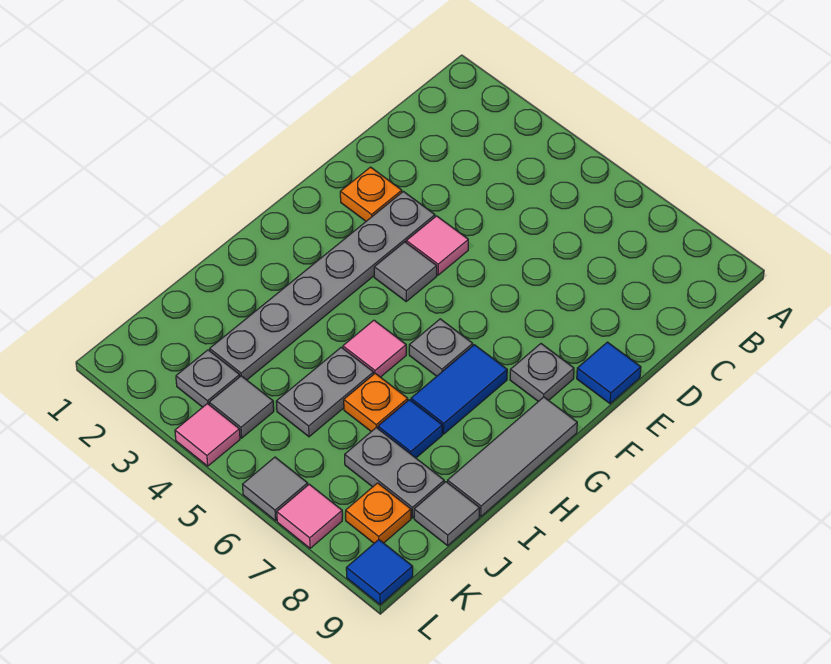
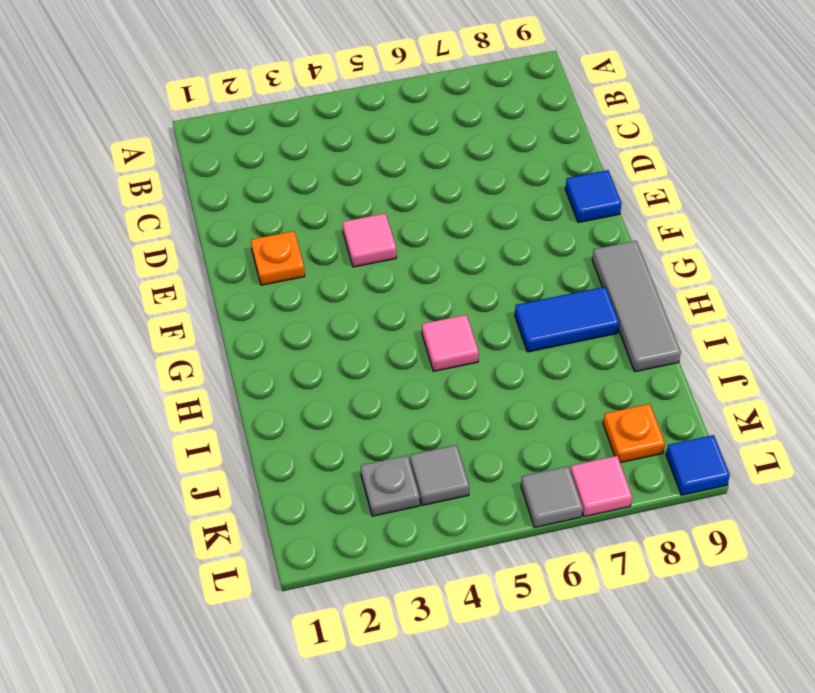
blue 1x2 tile [515,287,619,352] -> blue 1x2 tile turned to [411,345,507,434]
none -> grey 1x6 plate [210,191,435,380]
none -> grey 1x1 tile [374,242,437,301]
none -> grey 1x1 plate [510,344,574,402]

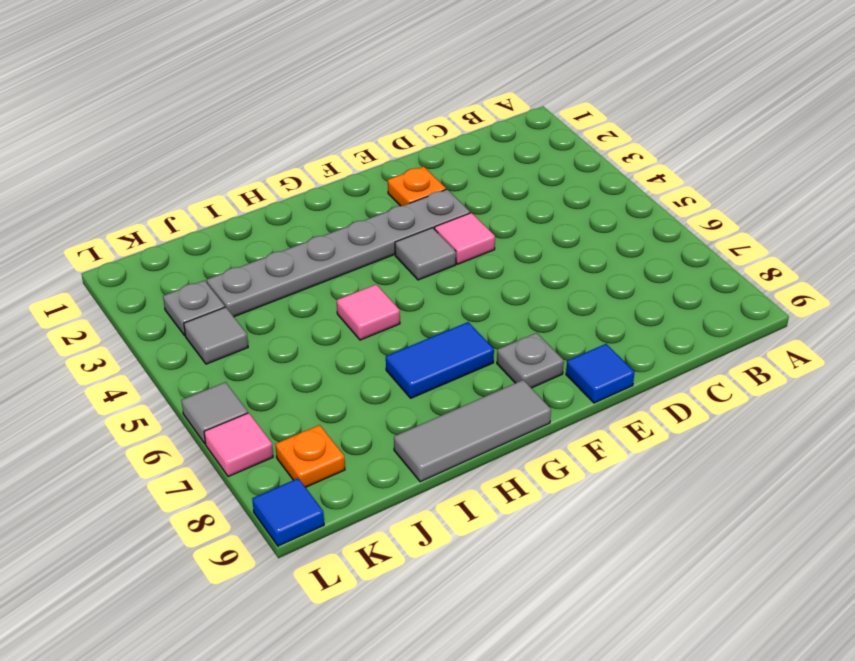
none -> grey 1x1 plate [409,319,473,376]
none -> grey 1x2 plate [276,347,374,437]
none -> orange 1x1 plate [344,373,408,432]

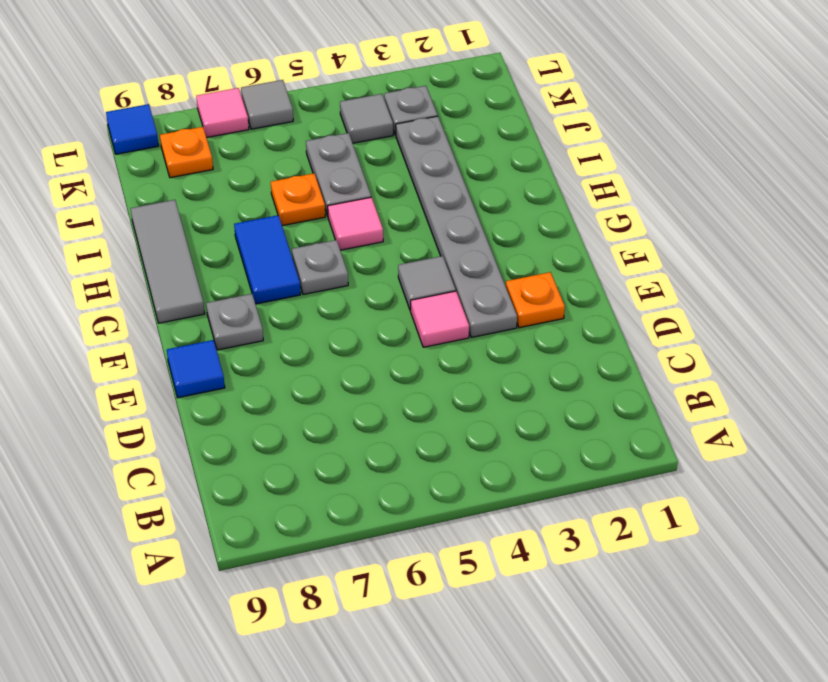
none -> blue 1x1 tile [378,400,442,458]
none -> grey 1x2 plate [345,428,444,518]
none -> grey 1x1 tile [414,482,480,545]

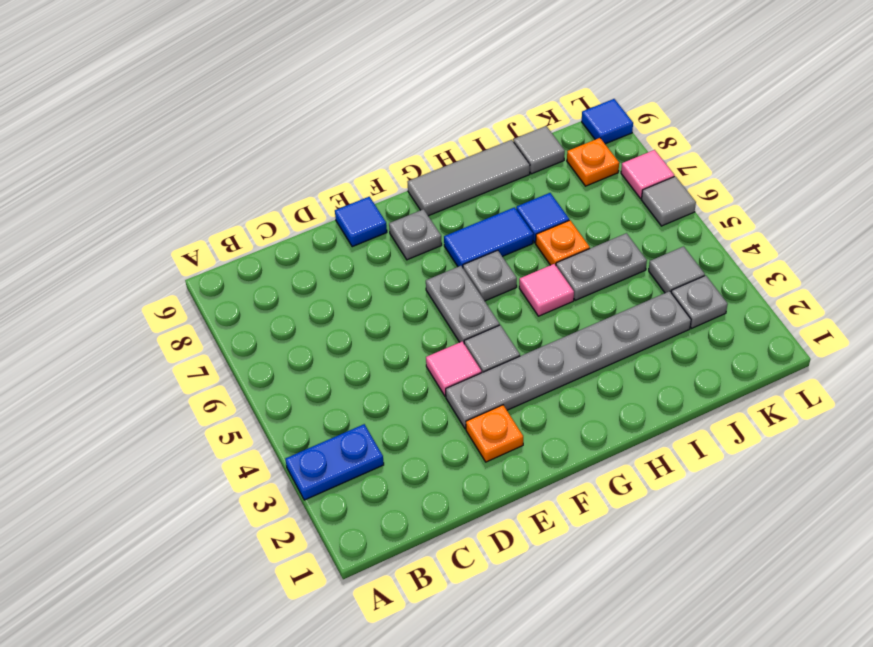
blue 1x2 plate [285,424,384,500] -> none
grey 1x2 plate [426,266,500,343] -> grey 1x2 plate moved to [345,428,444,518]
none -> pink 1x1 tile [175,403,240,466]

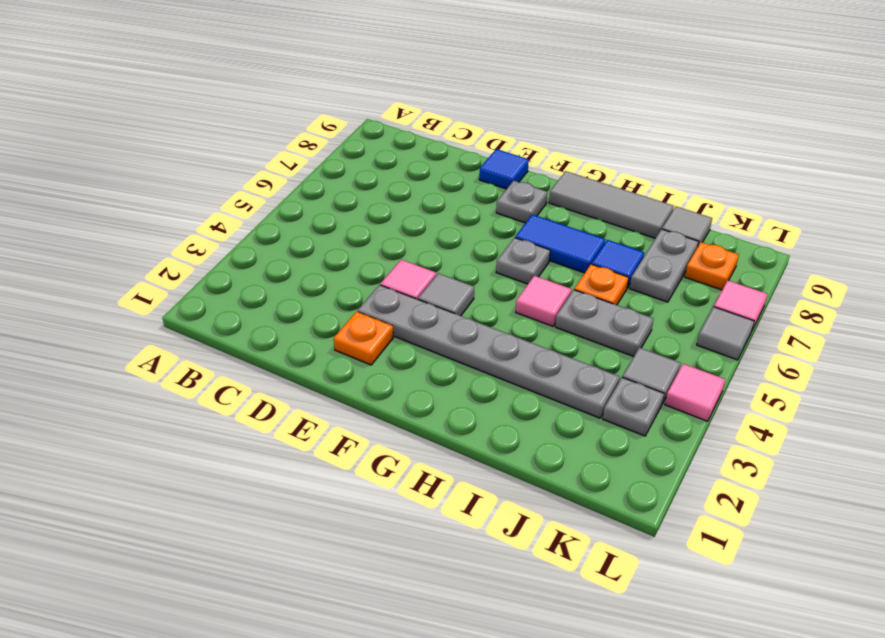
none -> blue 1x1 tile [346,540,413,605]

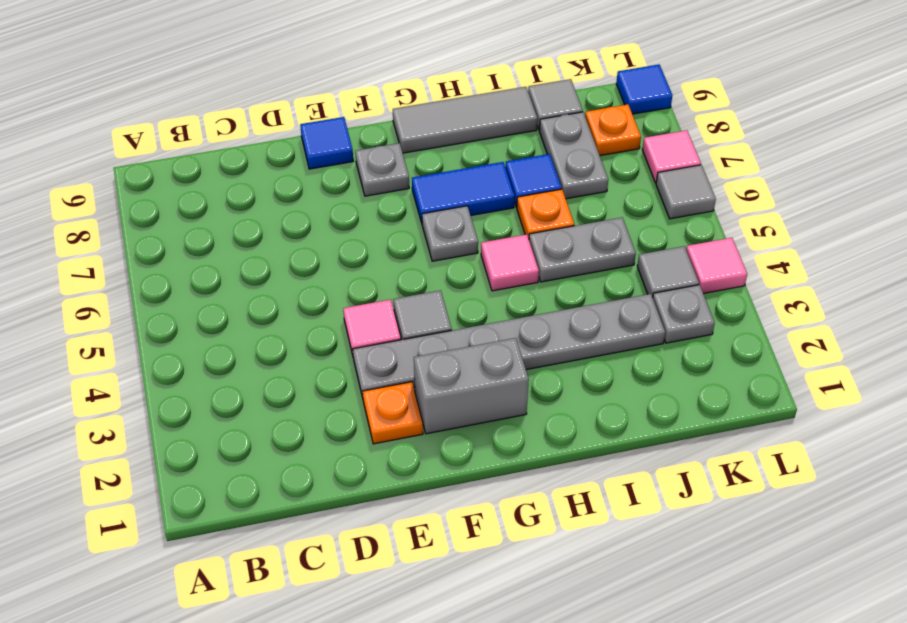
grey 1x2 brick [414,338,529,434] -> none

